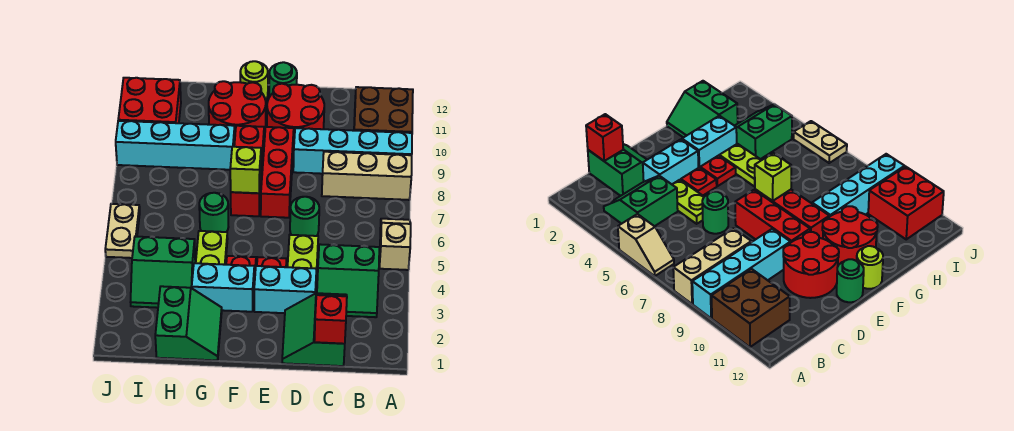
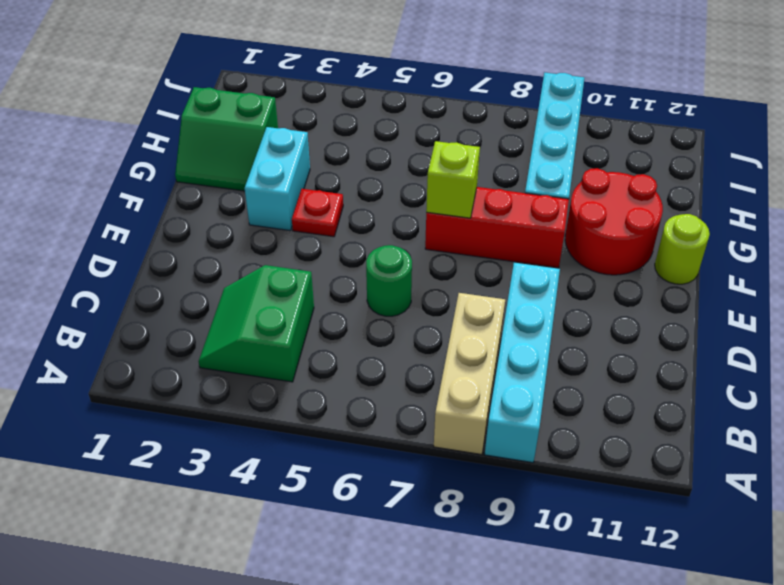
none -> tan 1x2 slope [379,219,411,270]
none -> brown 2x2 brick [354,87,413,133]
none -> green 2x2 slope [282,293,347,366]

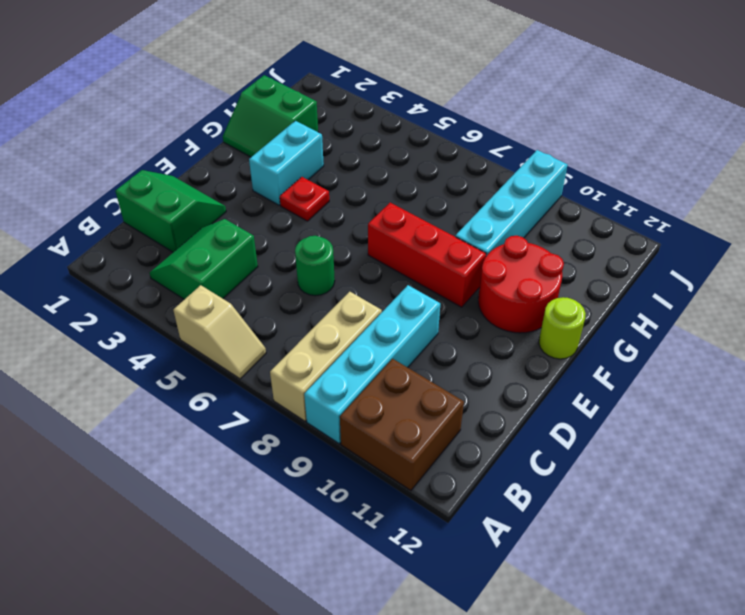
none -> cyan 1x2 brick [254,266,316,313]
none -> lime 1x2 plate [288,235,318,275]
none -> red 2x2 round brick [267,84,324,150]

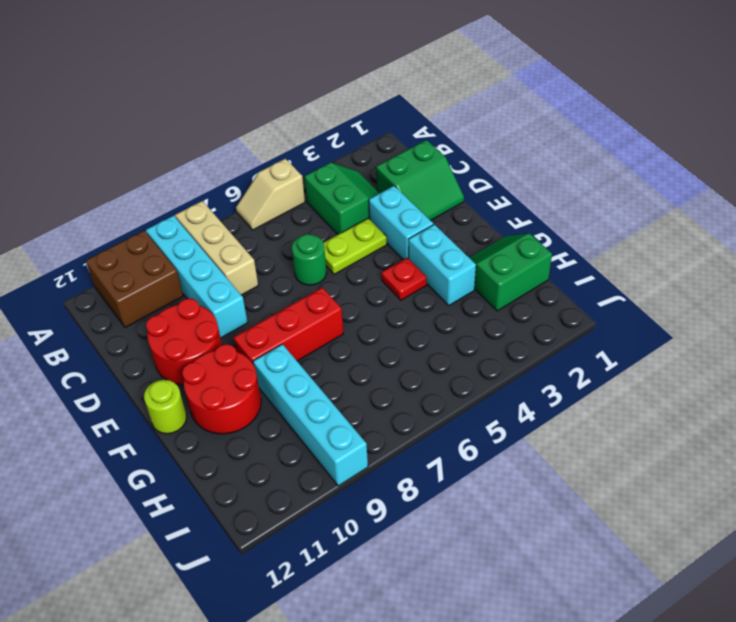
none -> red 1x1 plate [257,257,287,267]
none -> red 1x3 brick [261,127,294,218]
none -> green 1x1 round brick [269,62,297,97]

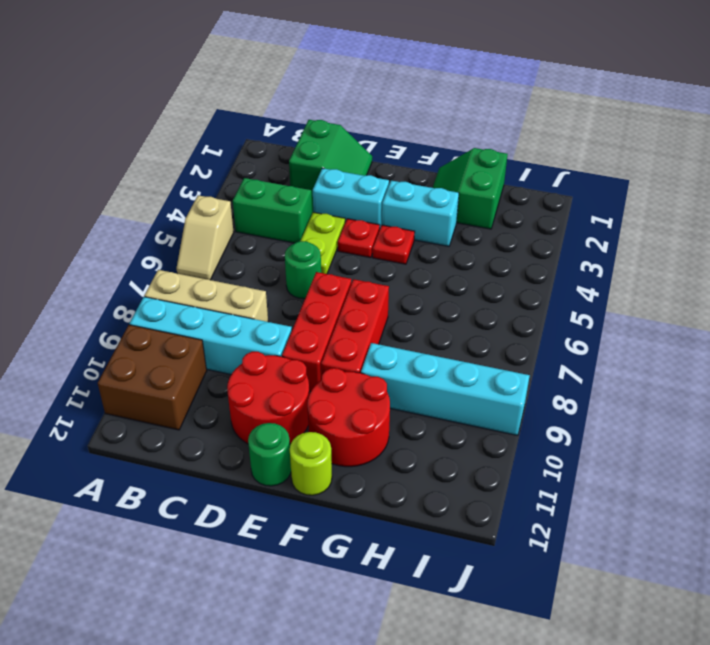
none -> lime 1x2 plate [196,231,228,265]
none -> green 1x1 round brick [199,193,228,232]
none -> green 2x2 slope [131,237,195,308]

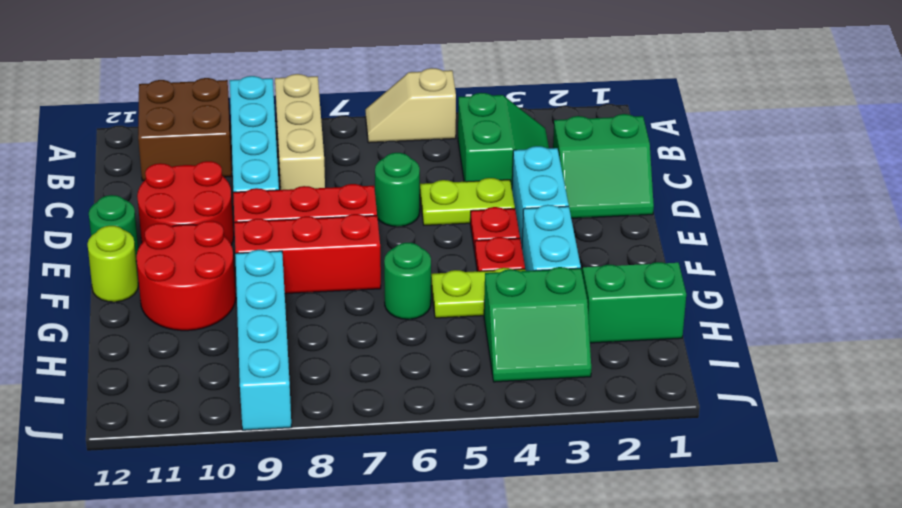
green 2x2 slope [484,267,591,382] -> green 2x2 slope turned to [131,237,195,308]
none -> red 2x2 brick [118,78,181,123]
none -> tan 1x2 plate [105,204,140,258]
none -> red 1x1 brick [314,295,347,344]

